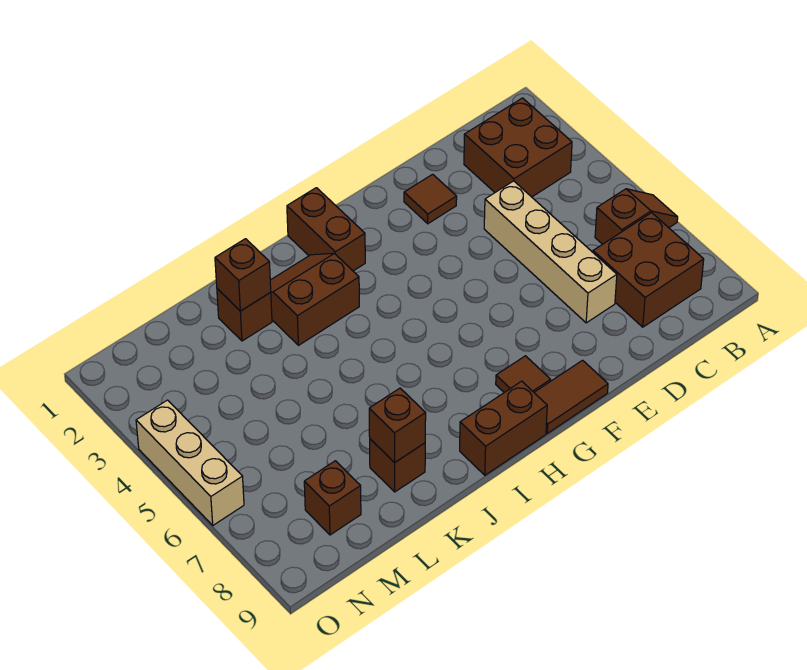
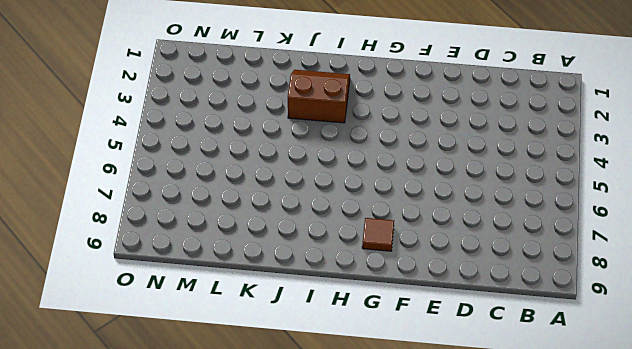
none -> brown 1x2 slope [595,189,678,244]
none -> brown 2x2 brick [464,98,572,197]
none -> brown 2x2 brick [593,213,704,327]

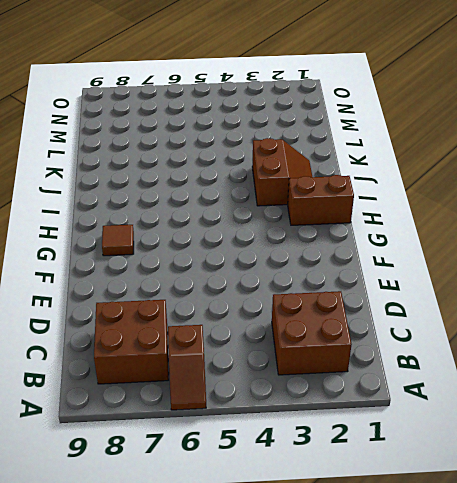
none -> tan 1x4 brick [484,181,617,323]
none -> brown 1x1 tile [404,174,457,224]
none -> brown 1x2 tile [534,360,608,433]

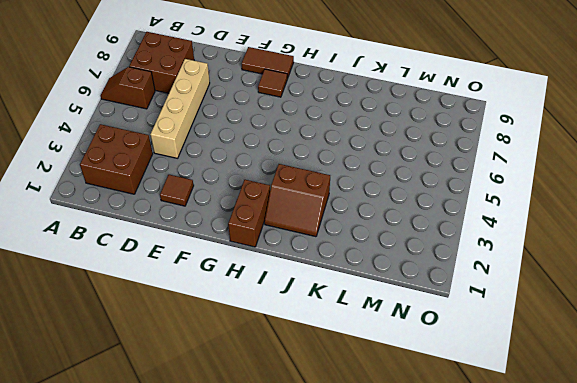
none -> brown 1x2 brick [460,381,547,475]
none -> brown 1x1 brick [217,289,272,341]
none -> brown 1x1 brick [370,439,425,492]

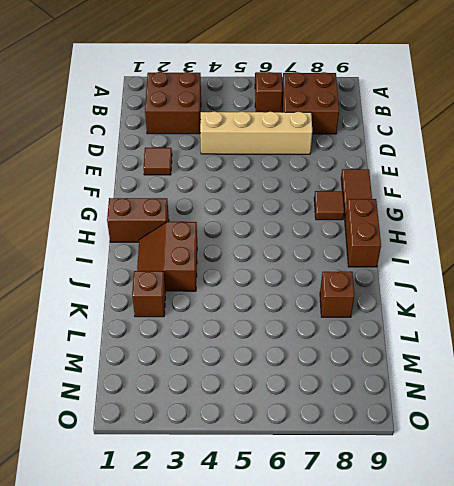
none -> brown 1x1 brick [304,461,361,535]
none -> tan 1x3 brick [136,400,244,525]
none -> brown 1x1 brick [215,239,271,311]

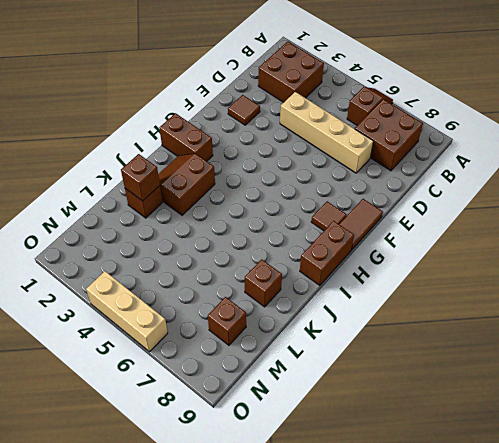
none -> brown 1x1 brick [369,388,426,463]

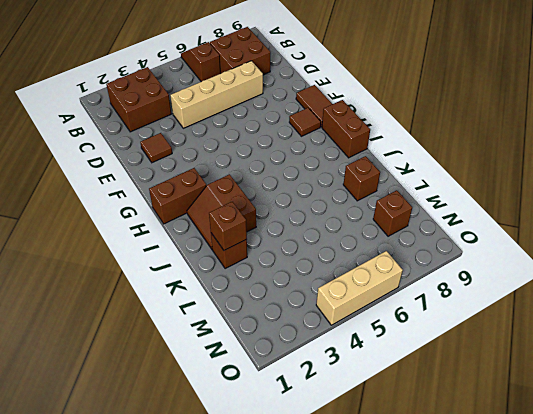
none -> brown 1x1 brick [369,388,426,463]

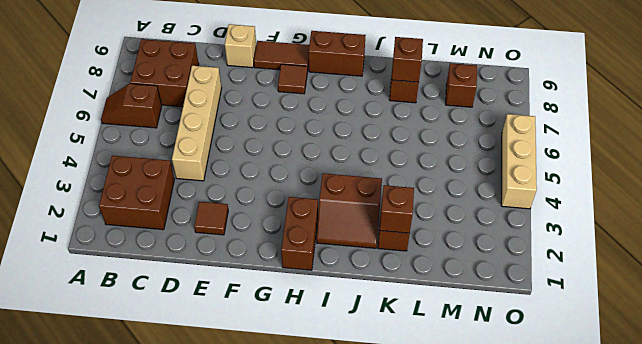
tan 1x1 brick [225,24,256,68] -> none

